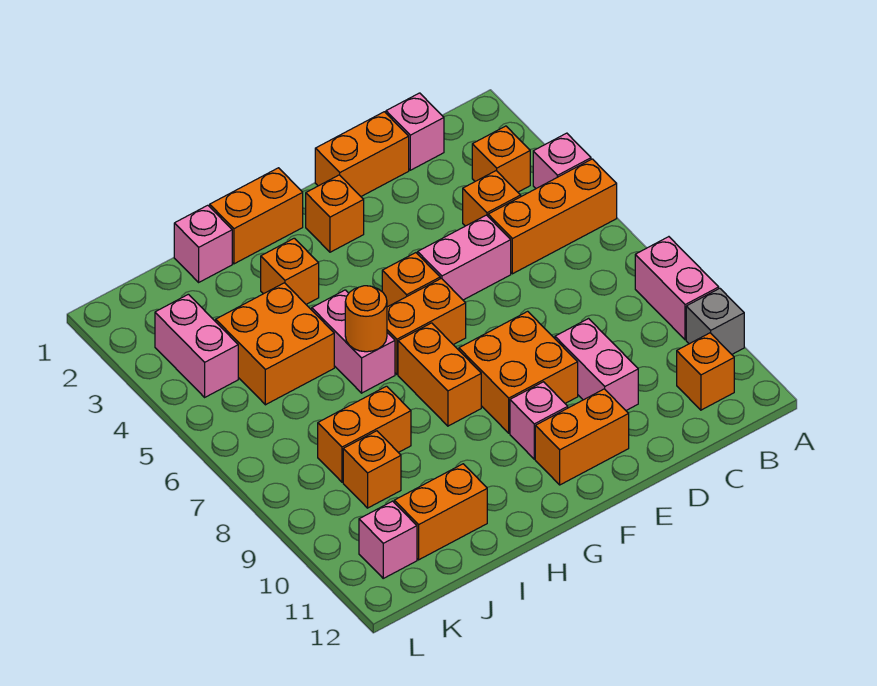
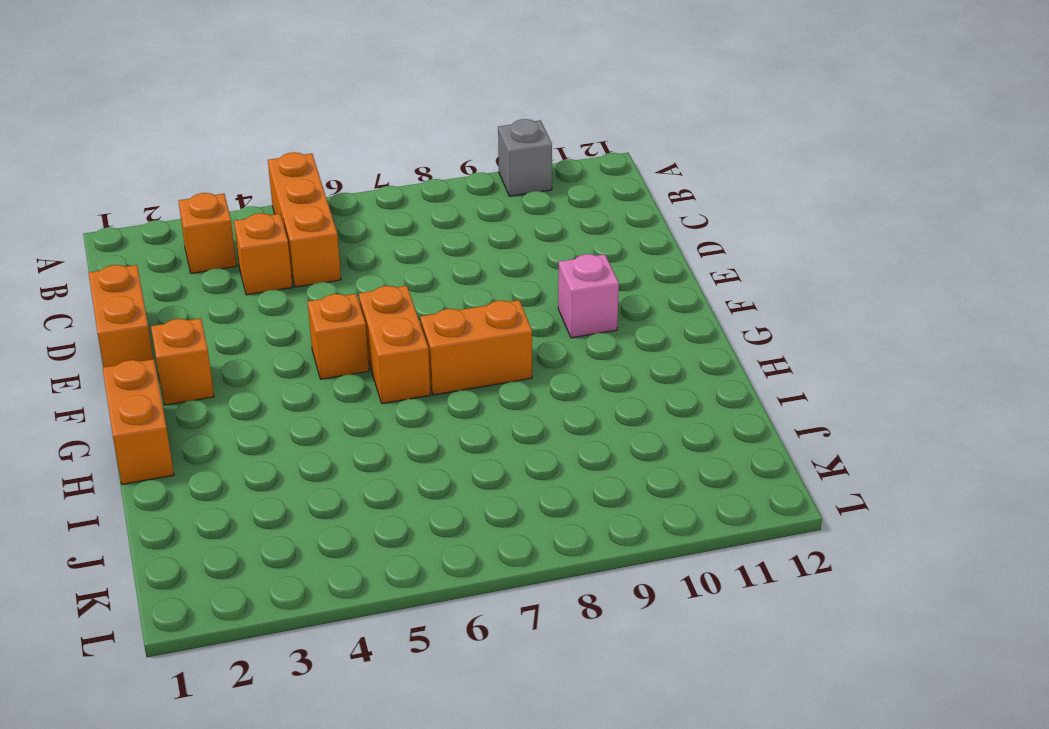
none -> pink 1x1 brick [533,133,591,188]
none -> pink 1x2 brick [635,237,719,340]
none -> orange 1x1 brick [677,333,734,410]

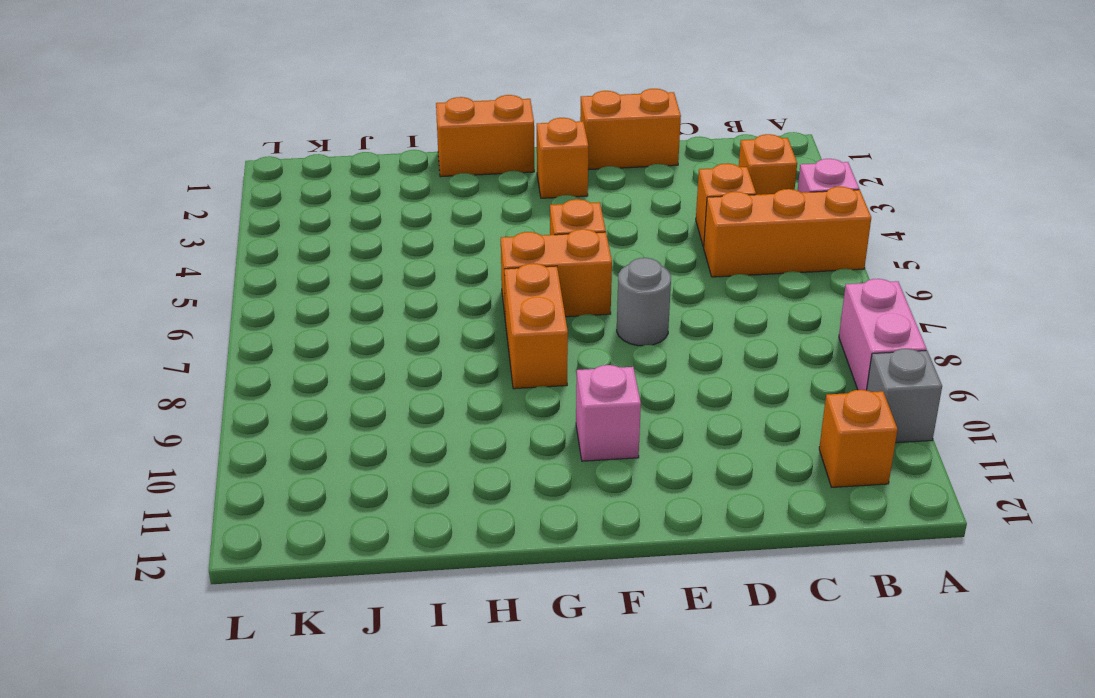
grey 1x1 round brick [617,258,671,346] -> none
none -> pink 1x1 brick [386,93,444,170]
none -> pink 1x2 brick [418,215,511,300]
none -> pink 1x2 brick [555,319,638,410]

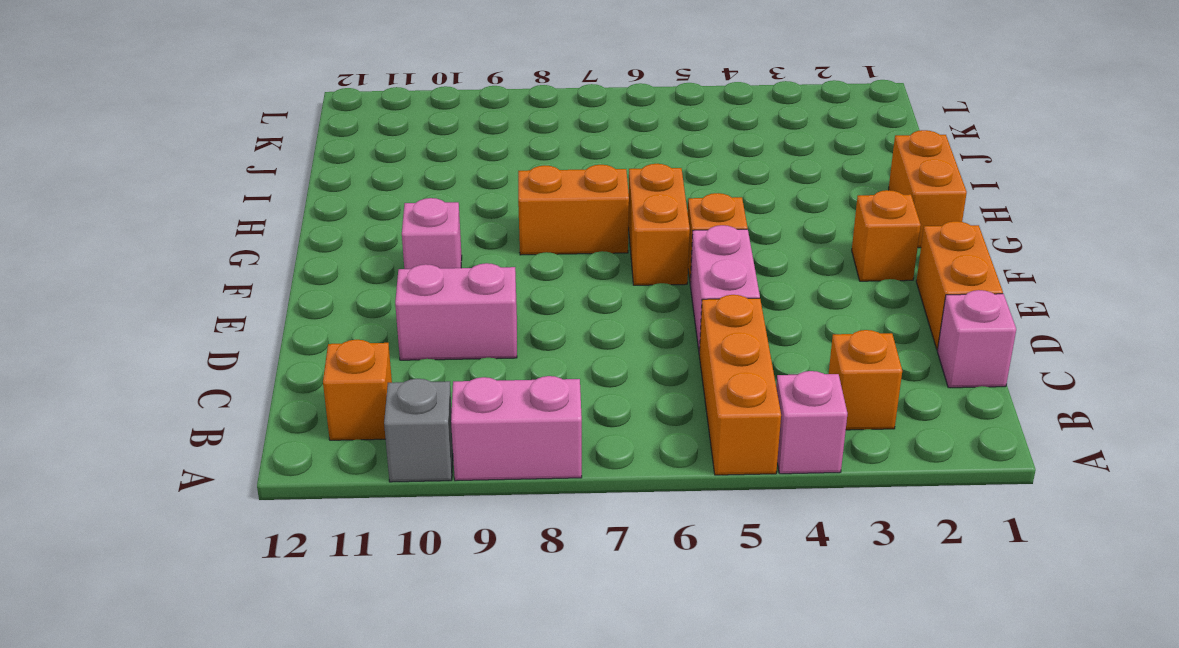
none -> orange 1x1 brick [463,171,521,226]
none -> orange 2x2 brick [459,311,578,433]
none -> orange 1x2 brick [535,389,629,485]

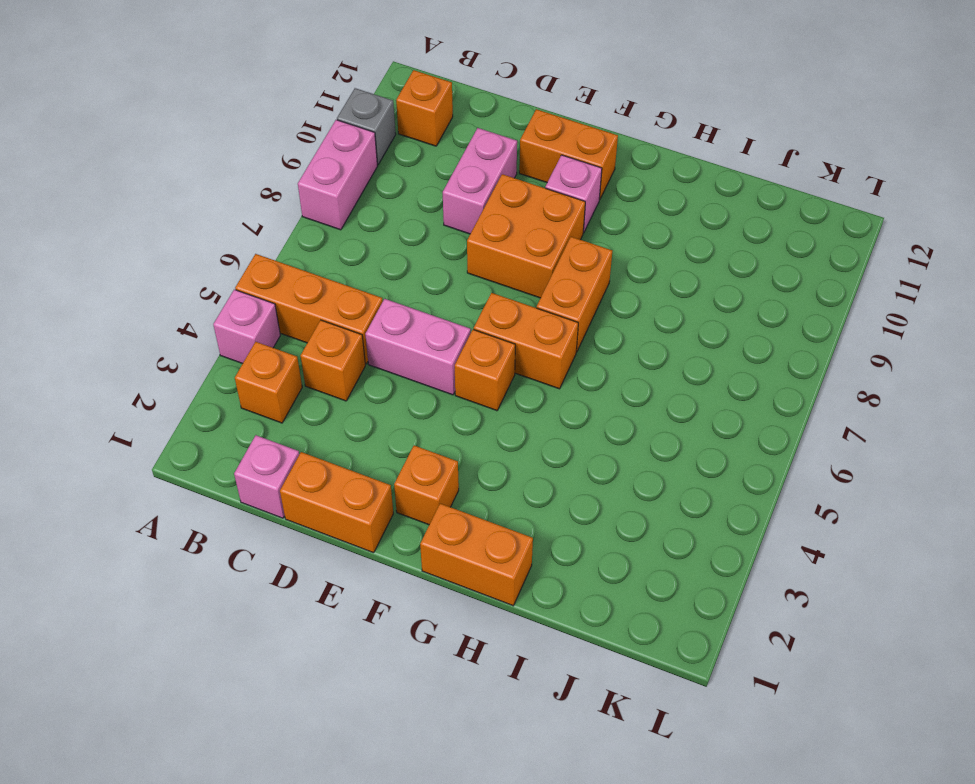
none -> orange 1x1 brick [261,238,319,304]
none -> pink 1x2 brick [312,290,395,393]
none -> pink 1x1 brick [174,205,232,282]

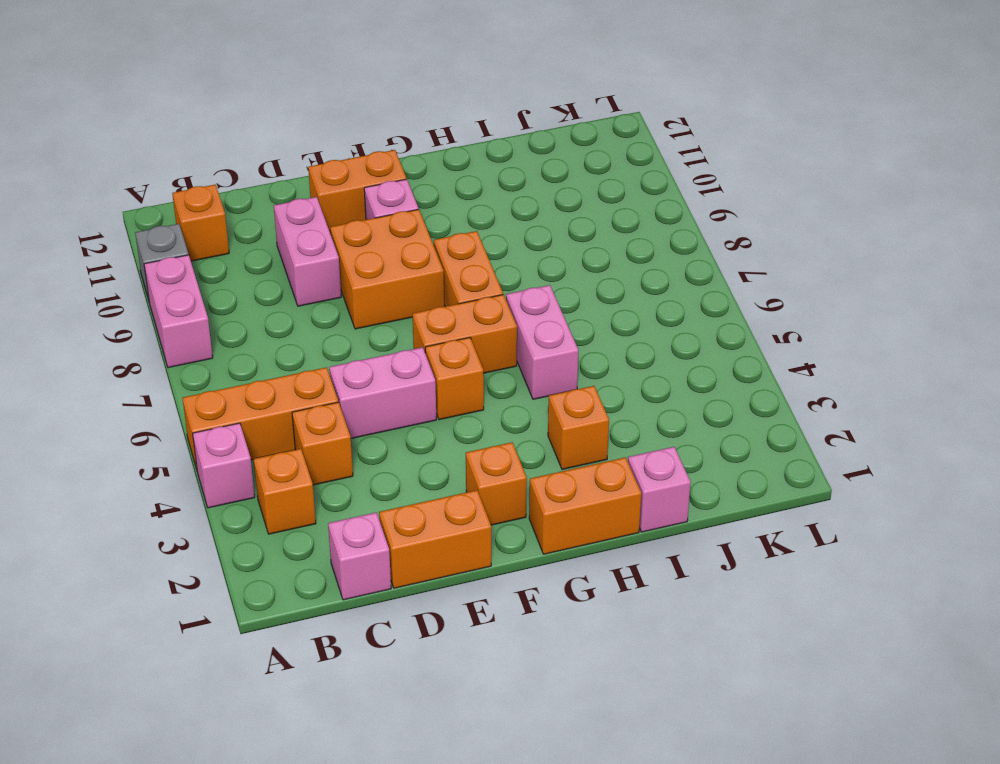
none -> orange 2x2 brick [216,283,334,405]
none -> orange 1x2 brick [318,386,411,482]
none -> orange 1x2 brick [394,464,487,560]

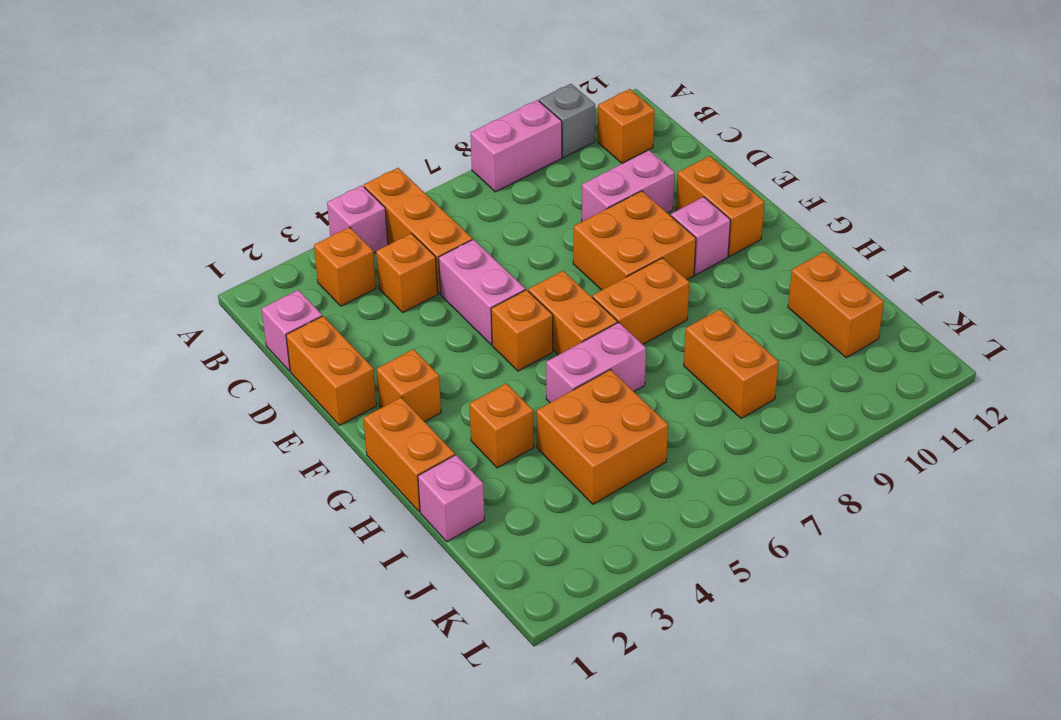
none -> orange 1x1 brick [343,431,401,508]
none -> pink 1x2 brick [155,294,238,397]
none -> pink 1x1 brick [359,501,417,578]

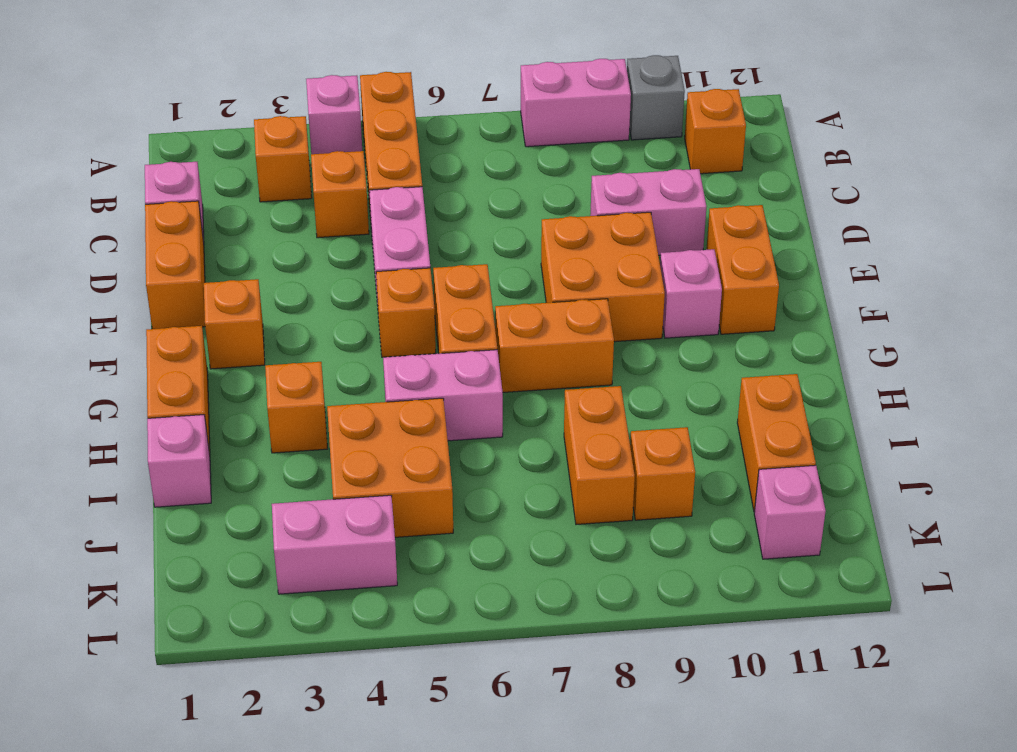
none -> orange 1x1 round brick [345,286,387,352]

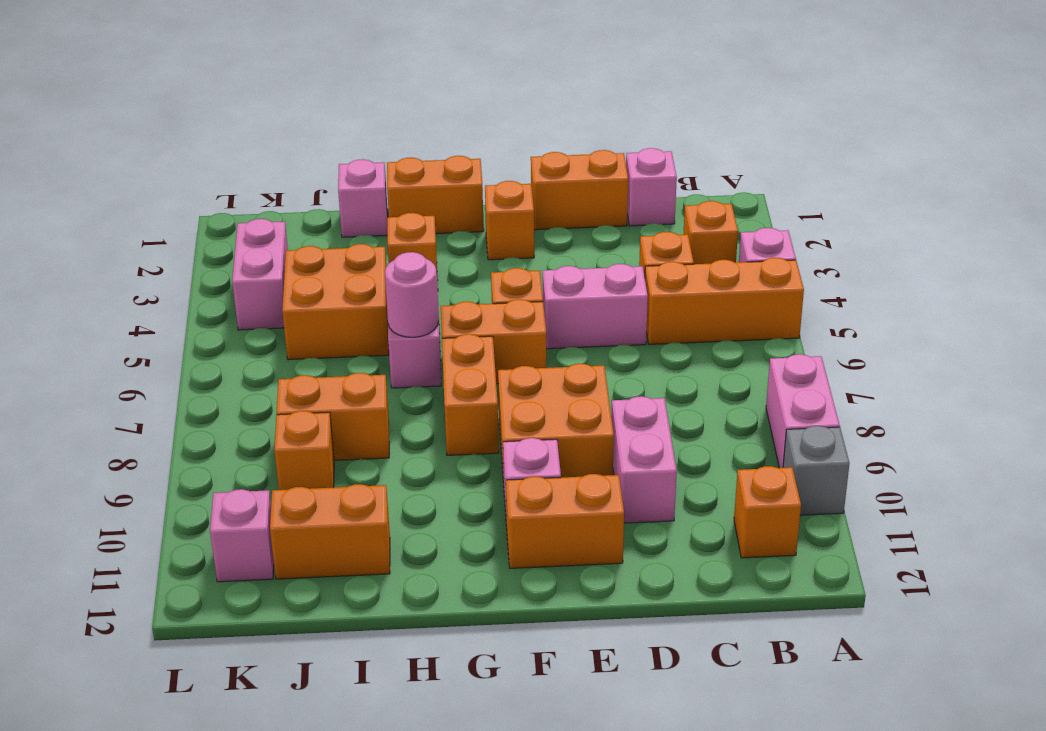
pink 1x1 round brick [385,252,439,337] -> orange 1x1 round brick [345,286,387,352]

